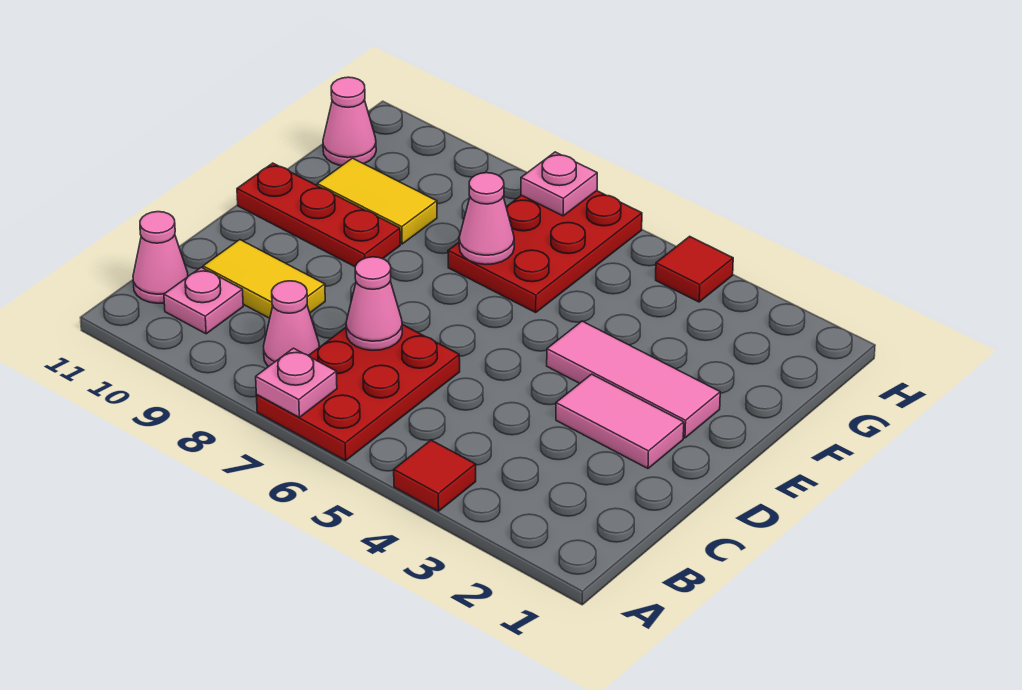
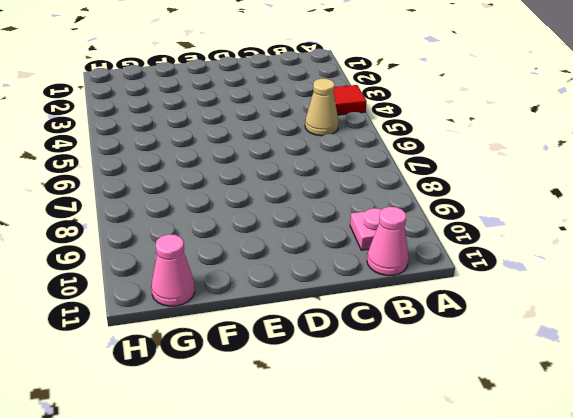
tan 1x1 cone [305,79,339,136] -> none
none -> red 2x3 plate [256,325,460,461]
none -> pink 1x1 cone [263,281,319,367]
none -> yellow 1x2 tile [203,240,325,318]

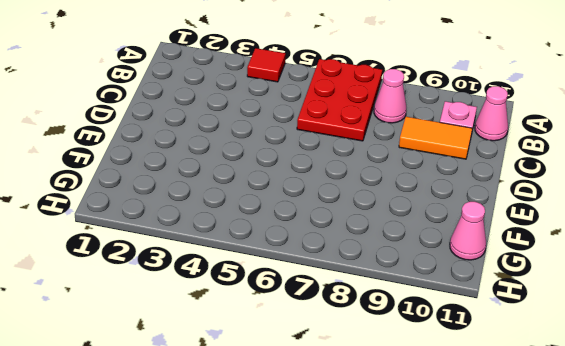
orange 1x2 tile [399,117,472,159] -> yellow 1x2 tile [203,240,325,318]
none -> pink 1x2 tile [556,374,684,468]
none -> pink 1x3 tile [547,321,720,438]
none -> red 1x3 plate [237,163,400,267]

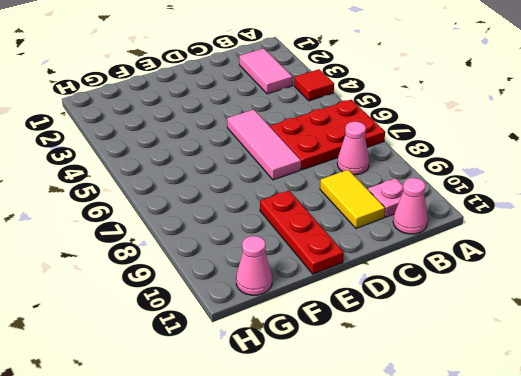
pink 1x2 tile [239,49,292,94] -> pink 1x2 tile moved to [556,374,684,468]
pink 1x3 tile [227,110,301,180] -> pink 1x3 tile moved to [547,321,720,438]
none -> red 2x3 plate [448,191,642,312]
none -> yellow 1x2 tile [317,158,437,244]
none -> red 1x1 tile [656,236,733,302]

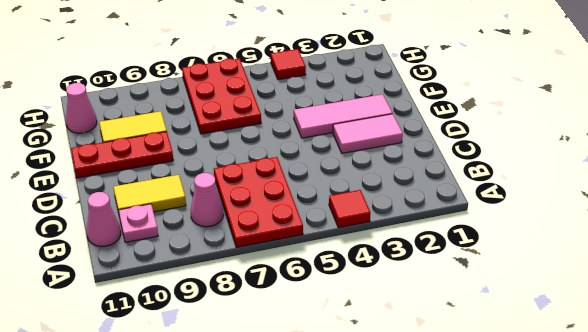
none -> pink 1x1 plate [256,348,337,417]
none -> pink 1x1 cone [346,257,402,351]
none -> pink 1x1 cone [459,173,514,265]

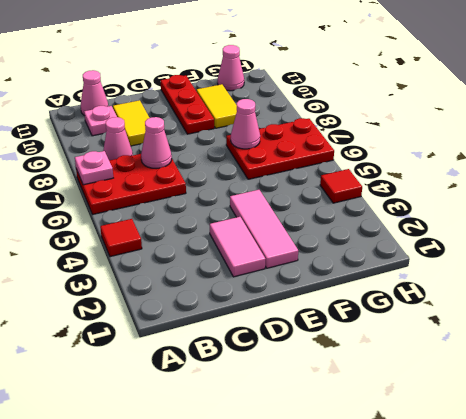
none -> pink 1x1 plate [521,152,597,216]

